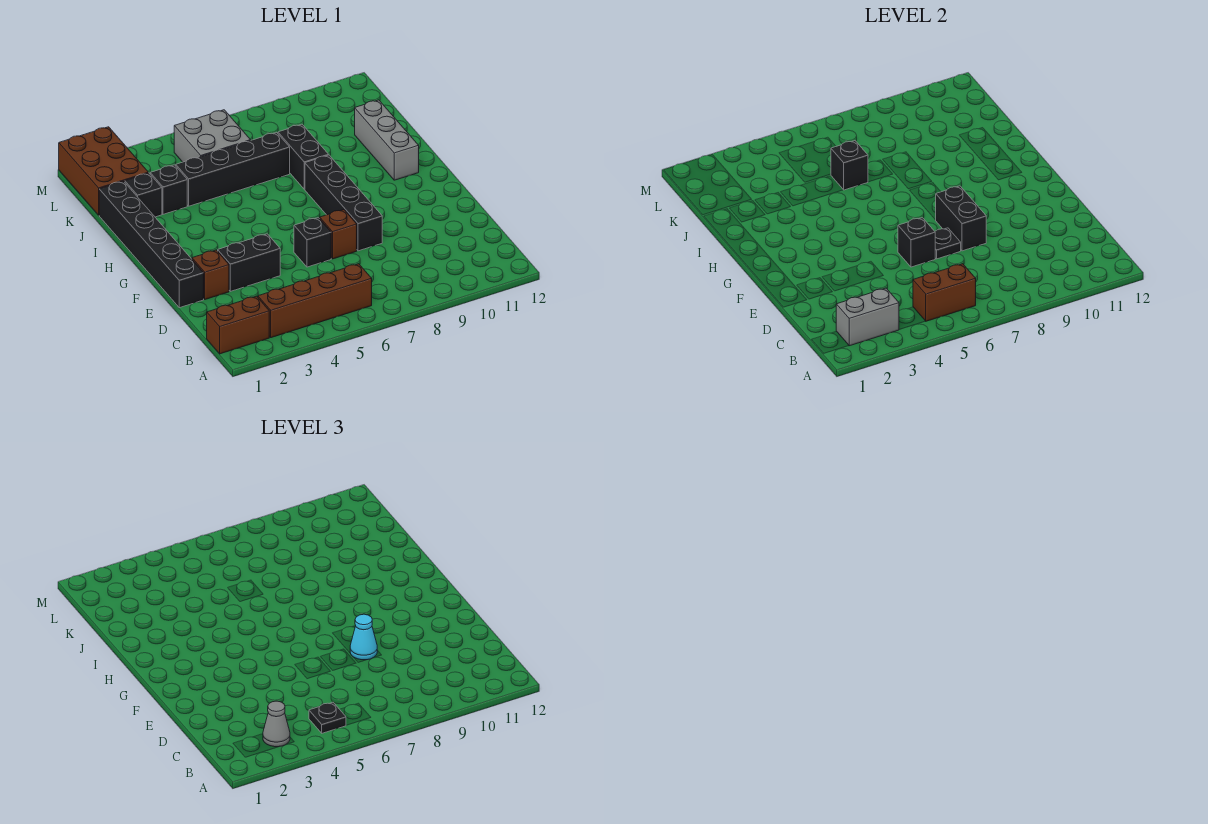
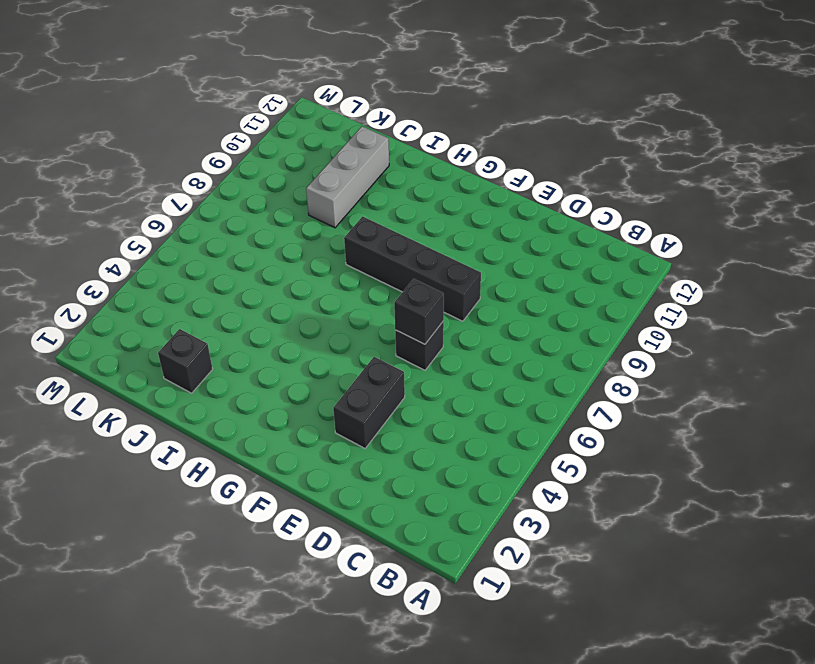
grey 1x3 brick [306,126,389,228] -> grey 1x3 brick turned to [355,100,419,180]
none -> brown 1x2 brick [207,296,269,354]
none -> brown 1x4 brick [258,264,372,338]
none -> black 1x6 brick [99,181,204,308]

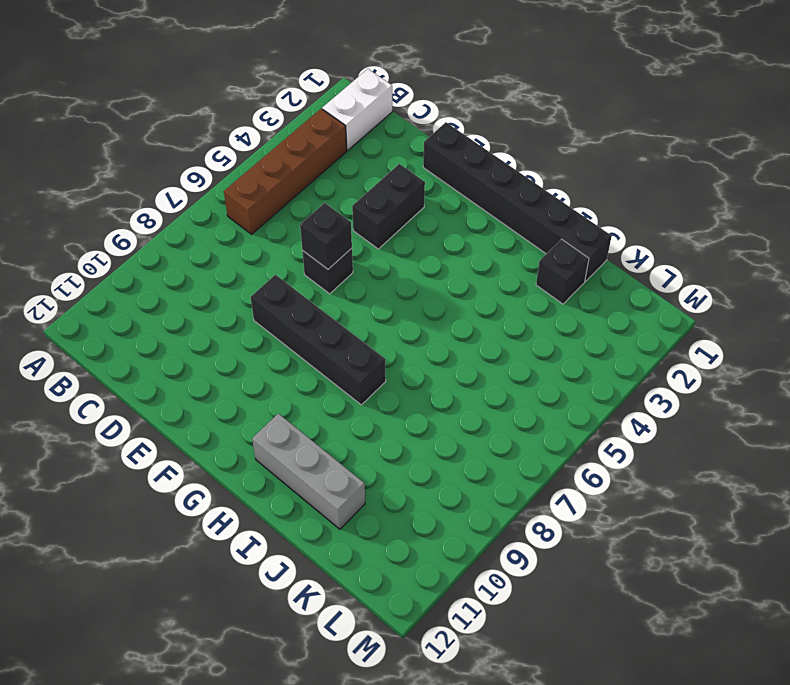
white 1x2 brick [322,69,392,150] -> brown 1x2 brick [207,296,269,354]
none -> brown 1x1 brick [192,250,229,299]
none -> brown 1x1 brick [319,210,357,259]
none -> black 1x2 brick [278,124,329,189]

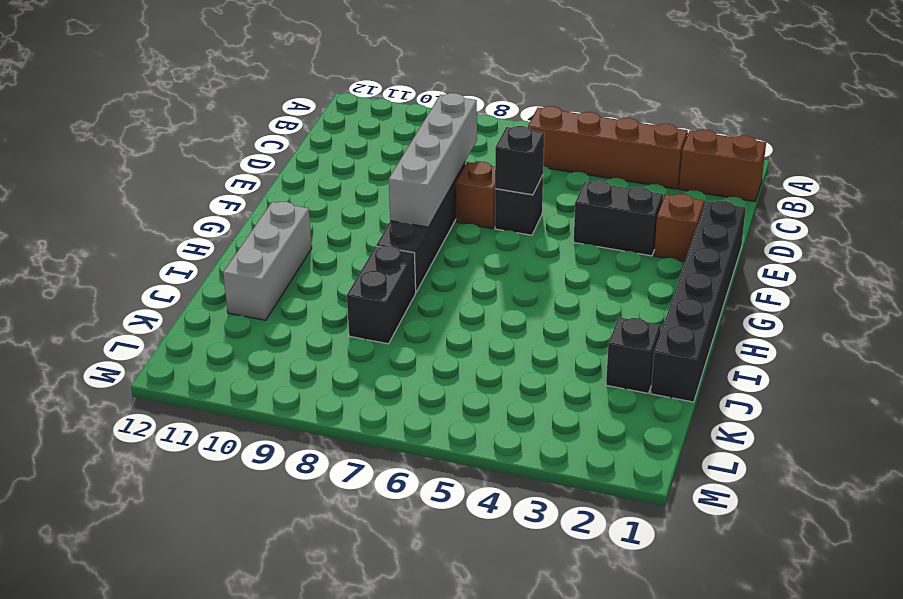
grey 1x4 brick [389,93,477,227] -> black 1x2 brick [936,186,986,251]
none -> black 1x1 brick [150,165,187,214]
none -> black 1x4 brick [176,132,290,206]
none -> brown 2x3 brick [59,127,148,215]

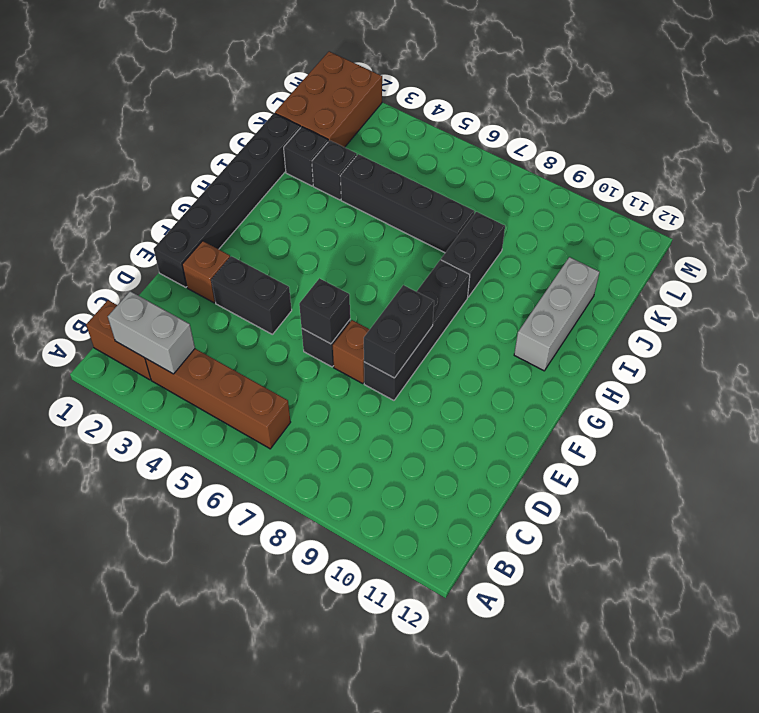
none -> grey 2x2 brick [174,110,251,162]
none -> brown 1x2 brick [913,264,976,321]
none -> black 1x1 plate [935,228,961,259]

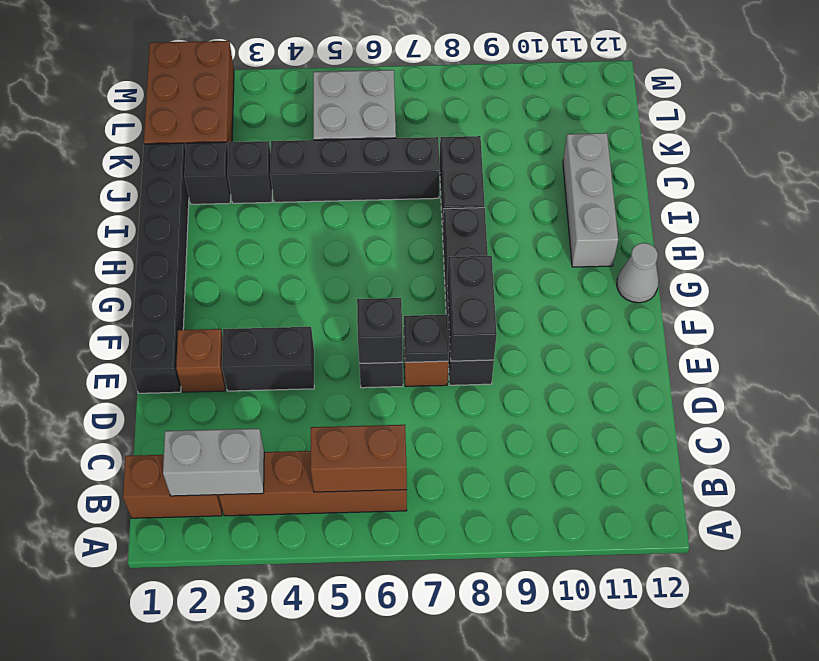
grey 1x1 cone [617,243,659,303] -> grey 1x1 cone moved to [263,701,290,747]
none -> black 1x1 brick [831,141,868,190]
none -> black 1x1 plate [309,702,346,733]
none -> cyan 1x1 cone [350,614,377,660]

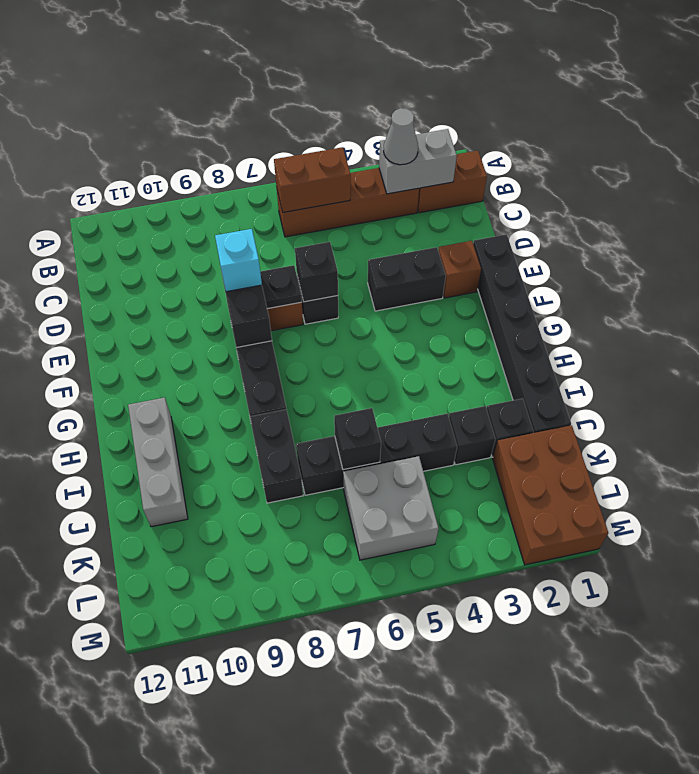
cyan 1x1 brick [215,229,262,292] -> cyan 1x1 cone [350,614,377,660]
none -> black 1x1 plate [309,702,346,733]

